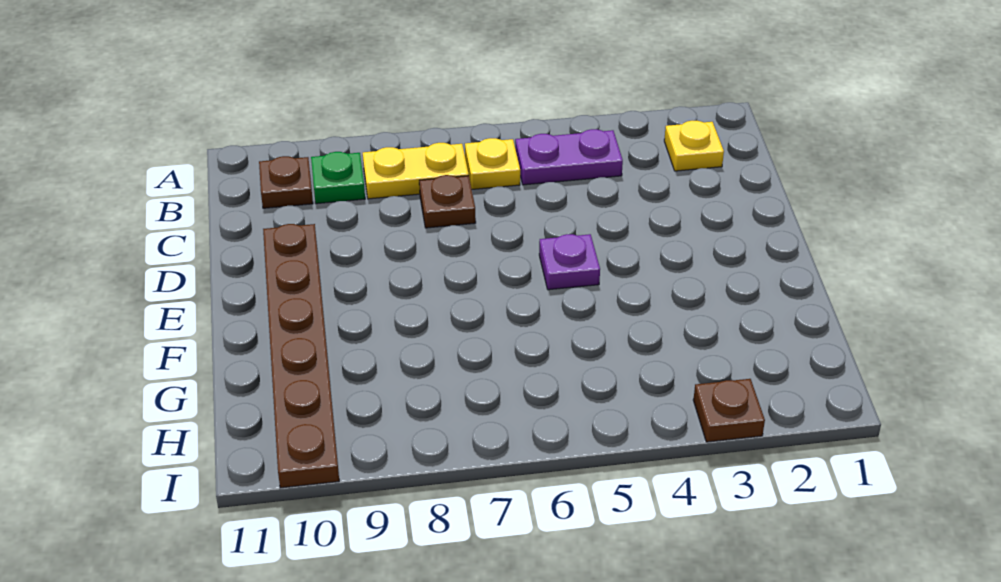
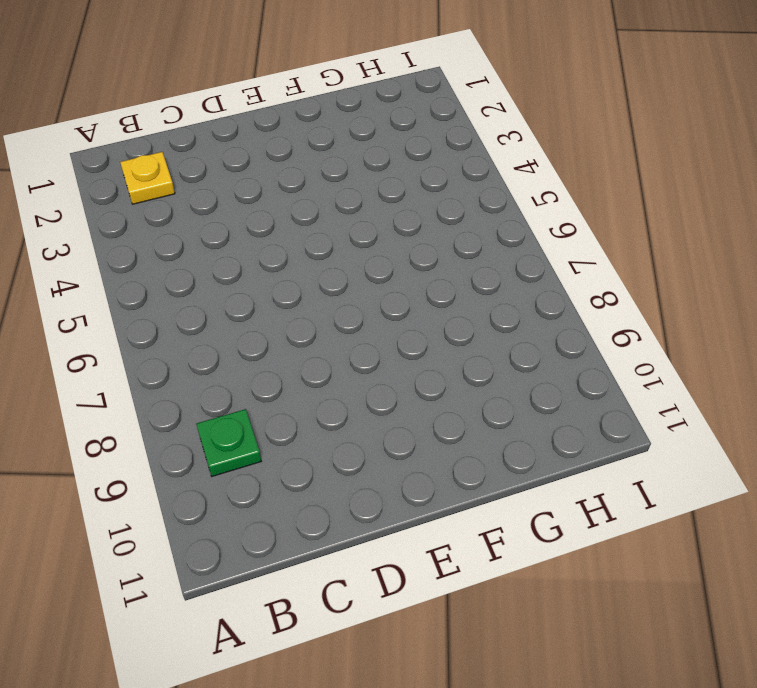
none -> purple 1x2 plate [515,129,623,185]
none -> yellow 1x1 plate [465,138,520,189]

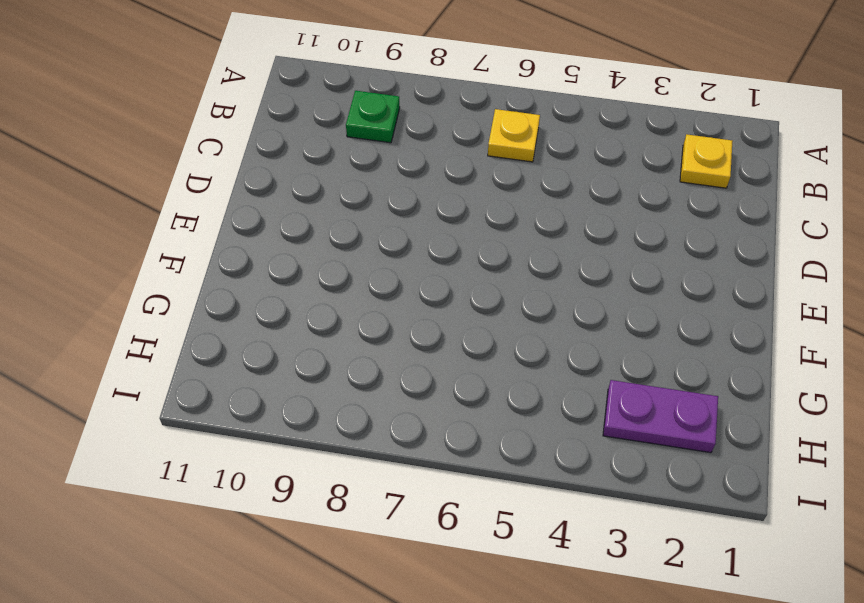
purple 1x2 plate [603,380,718,453] -> purple 1x2 plate moved to [515,129,623,185]
none -> yellow 1x2 plate [363,143,469,199]
none -> brown 1x1 plate [259,156,313,208]

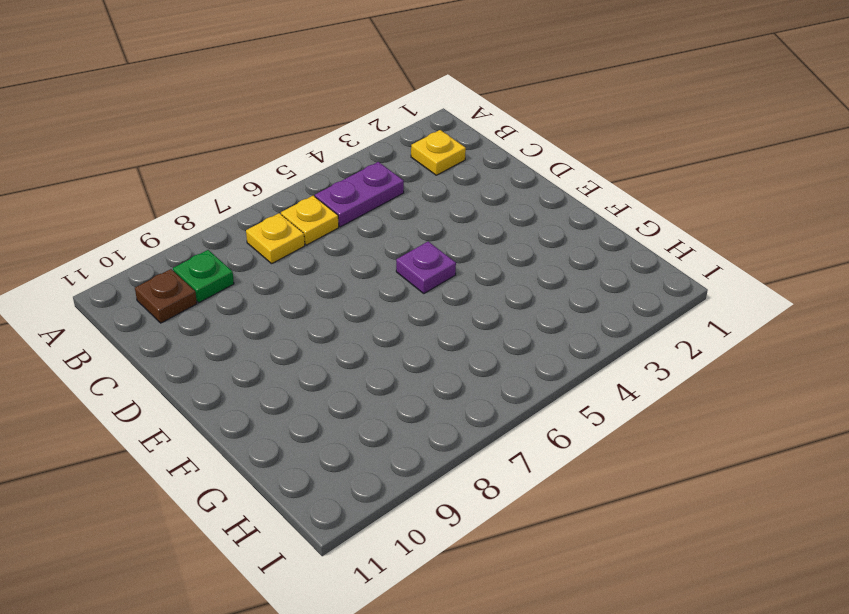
yellow 1x1 plate [246,213,305,264] -> yellow 1x2 plate [363,143,469,199]
none -> brown 1x1 plate [419,175,476,228]
none -> brown 1x6 plate [263,224,339,488]

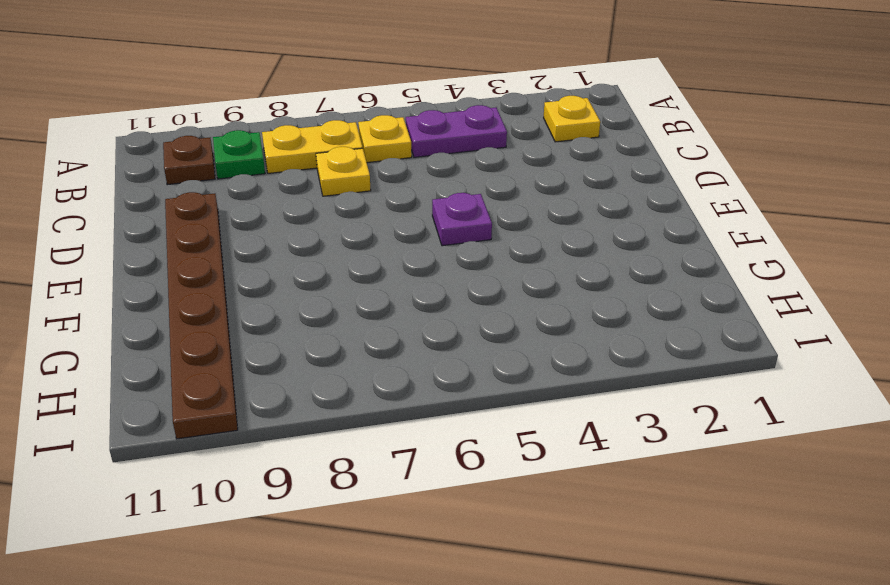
yellow 1x1 plate [316,147,371,196] -> brown 1x1 plate [419,175,476,228]
none -> brown 1x1 plate [693,379,765,442]

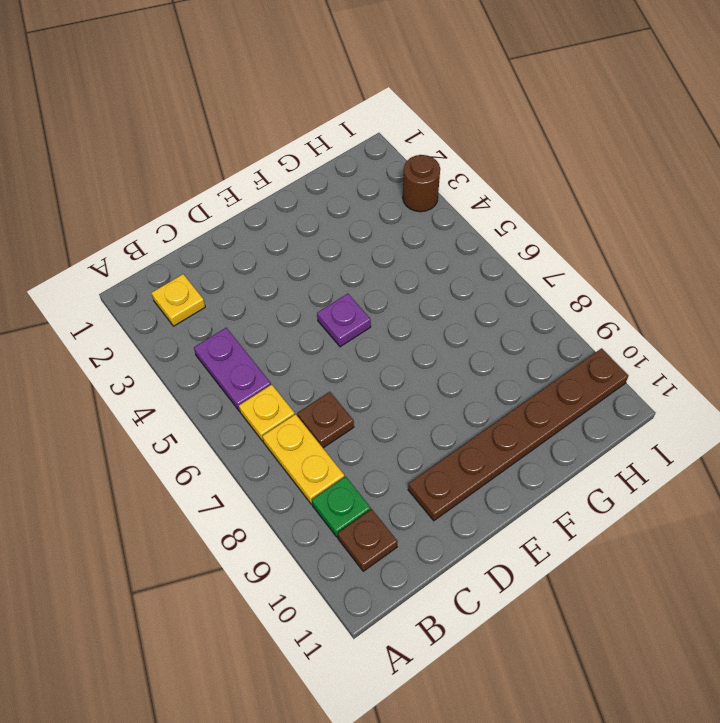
brown 1x1 round brick [403,155,440,212] -> brown 1x1 plate [693,379,765,442]

